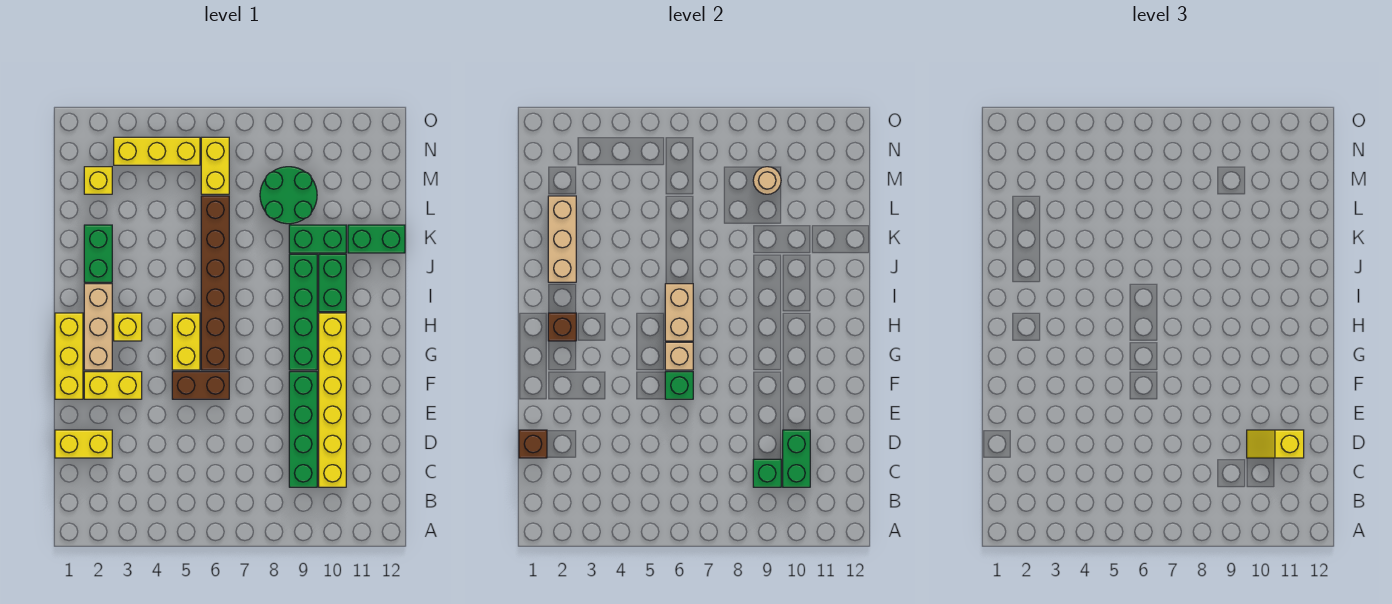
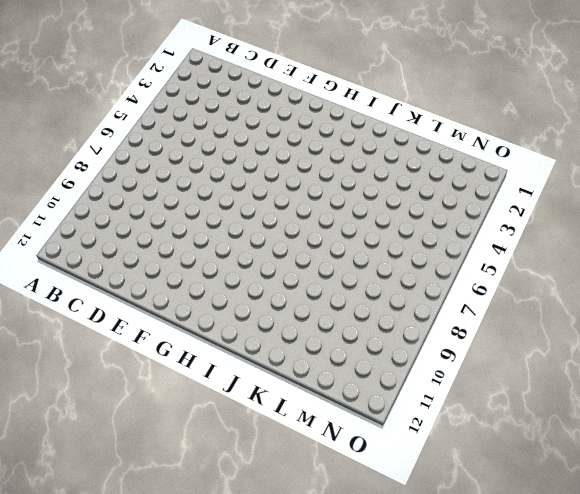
none -> green 1x4 brick [289,372,317,487]
none -> yellow 1x6 brick [319,313,346,487]
none -> yellow 1x2 brick [55,430,112,458]

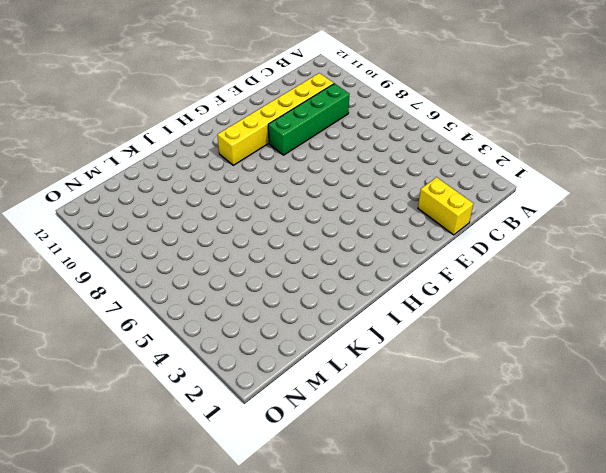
none -> yellow 1x3 brick [55,313,83,399]
none -> yellow 1x2 brick [84,372,142,399]
none -> brown 1x2 brick [172,372,229,399]

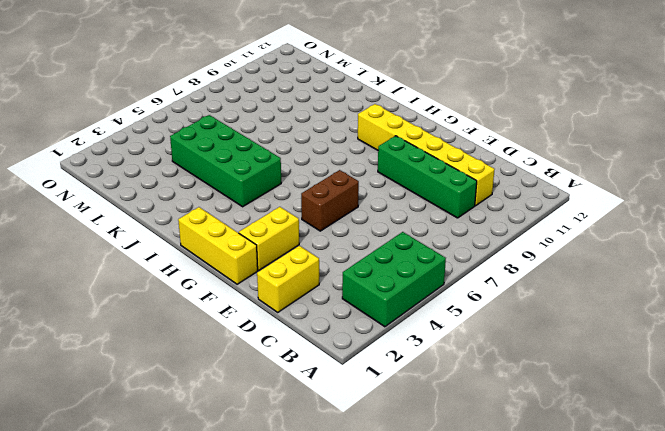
green 2x3 brick [342,232,446,327] -> none
green 2x4 brick [170,115,281,207] -> none
none -> tan 1x3 brick [84,284,112,370]
none -> yellow 1x2 brick [172,313,200,370]
none -> brown 1x6 brick [201,196,229,370]

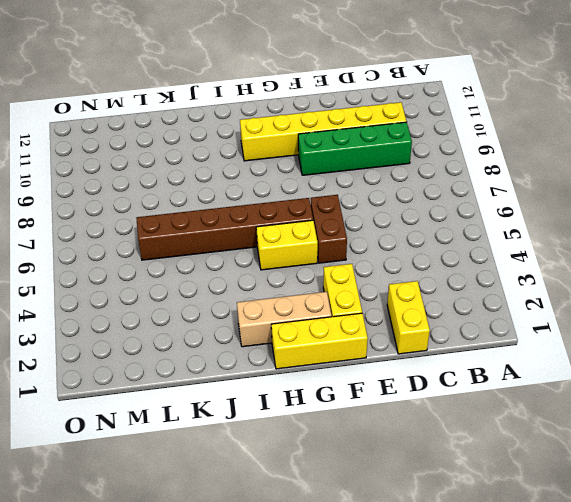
none -> green 1x4 brick [289,254,317,370]
none -> yellow 1x1 brick [114,313,142,341]
none -> green 1x2 brick [319,254,346,312]

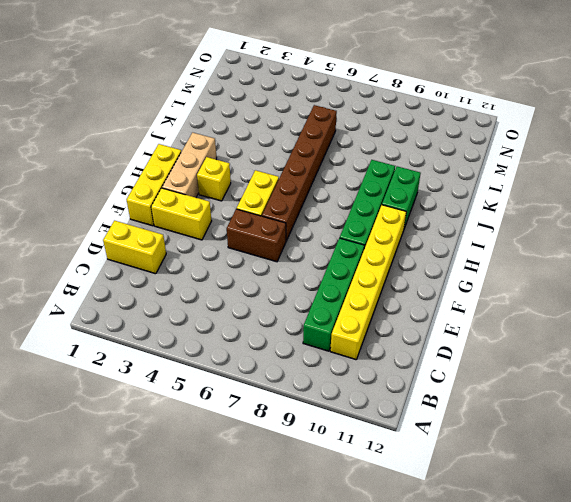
none -> green 1x2 brick [84,225,112,282]
none -> green 1x2 brick [289,225,346,253]
none -> green 1x2 brick [348,225,405,253]

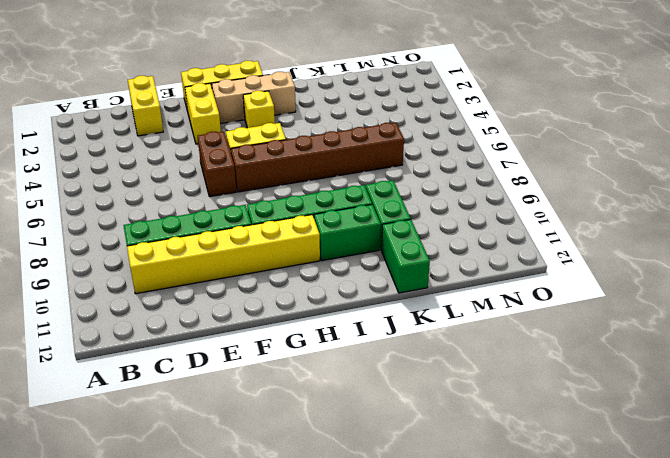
none -> green 1x2 brick [84,225,112,282]
none -> green 2x2 round brick [260,167,317,224]
none -> yellow 1x1 brick [84,167,112,194]

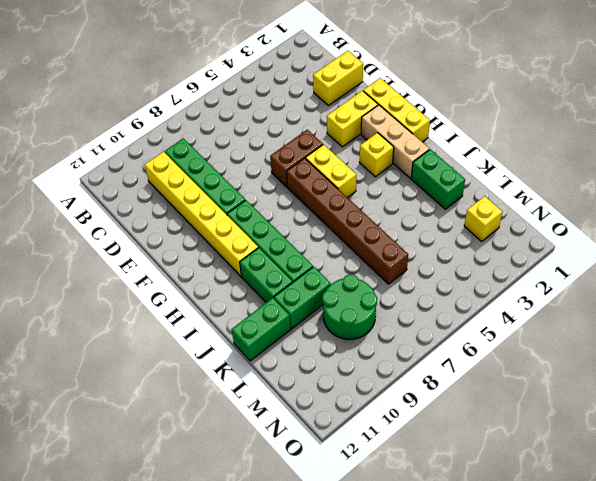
none -> yellow 1x2 brick [201,137,229,194]
none -> yellow 1x3 brick [114,137,200,165]
none -> green 1x1 brick [753,459,781,487]

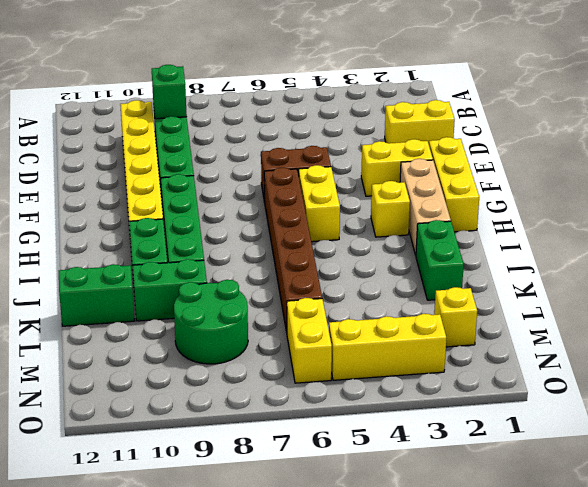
none -> green 1x2 brick [783,430,810,487]
none -> brown 1x1 brick [519,430,547,458]
none -> green 1x1 brick [665,372,693,399]

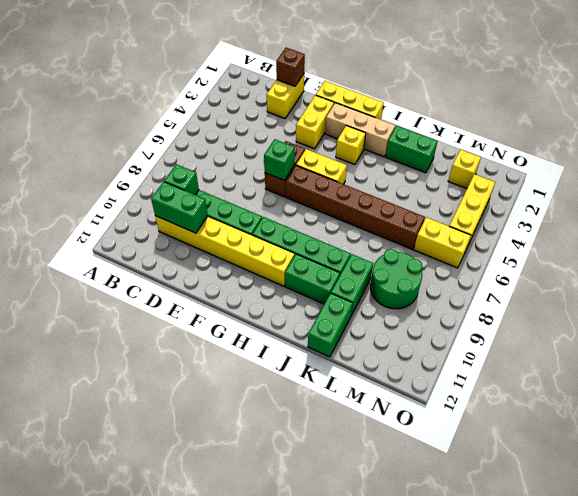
none -> tan 1x1 brick [665,342,693,370]
none -> brown 1x1 brick [548,313,576,341]
none -> tan 1x2 brick [665,284,693,341]

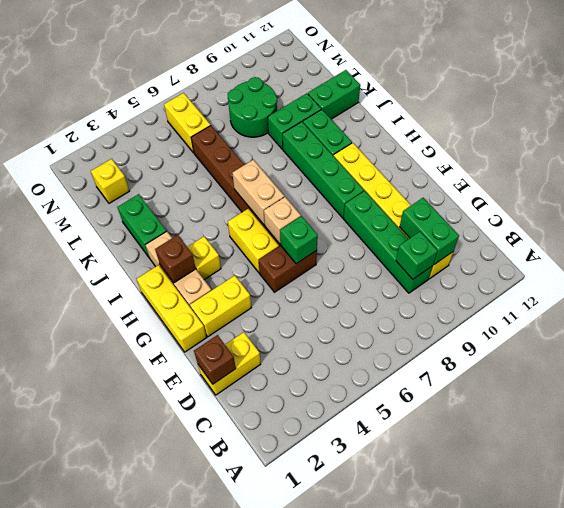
none -> yellow 1x3 brick [114,137,200,165]
none -> tan 1x3 brick [548,196,576,282]
none -> tan 1x1 round brick [753,167,781,194]

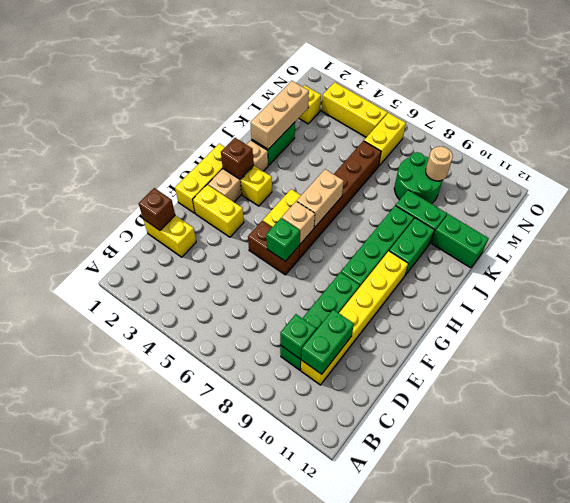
none -> yellow 1x2 slope [1247,430,1304,458]

